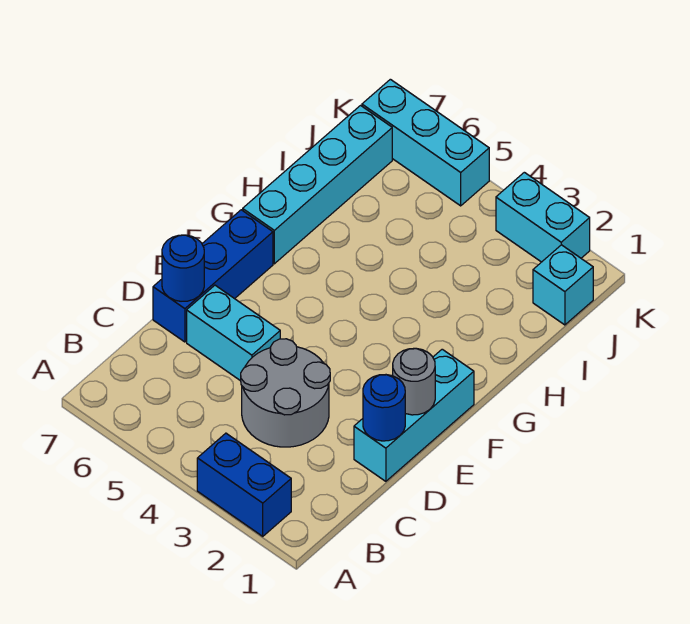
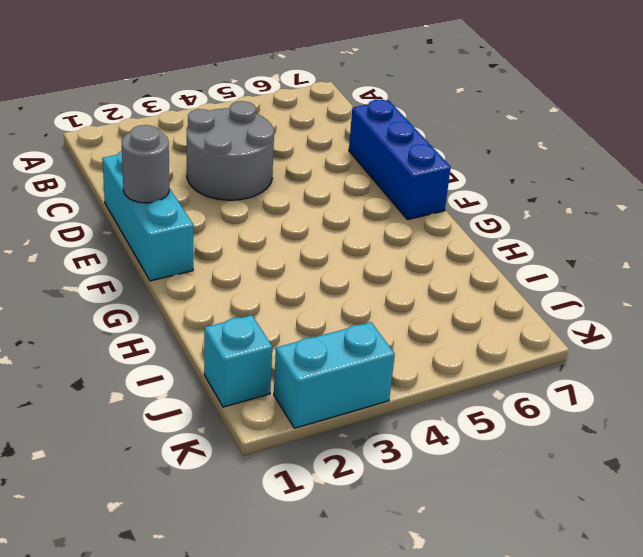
none -> blue 1x2 brick [197,433,291,536]
none -> cyan 1x2 brick [187,285,280,381]
none -> cyan 1x4 brick [243,106,392,264]

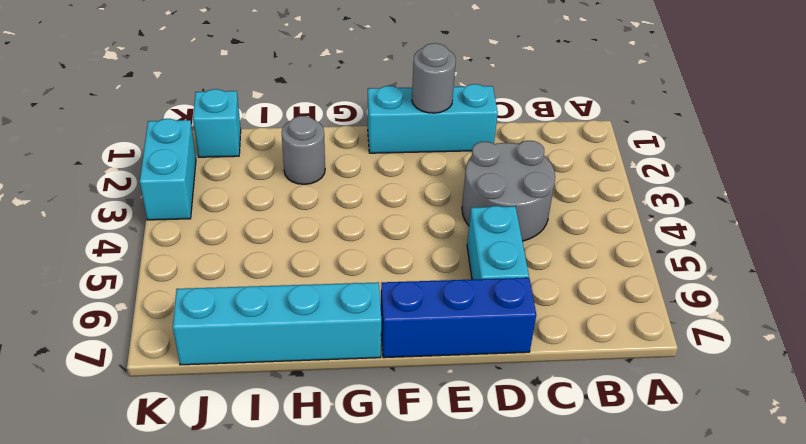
grey 1x1 round brick [282,116,325,184] -> none
none -> blue 1x2 brick [197,433,291,536]
none -> cyan 1x3 brick [362,79,489,206]
none -> blue 1x1 round brick [363,375,405,441]

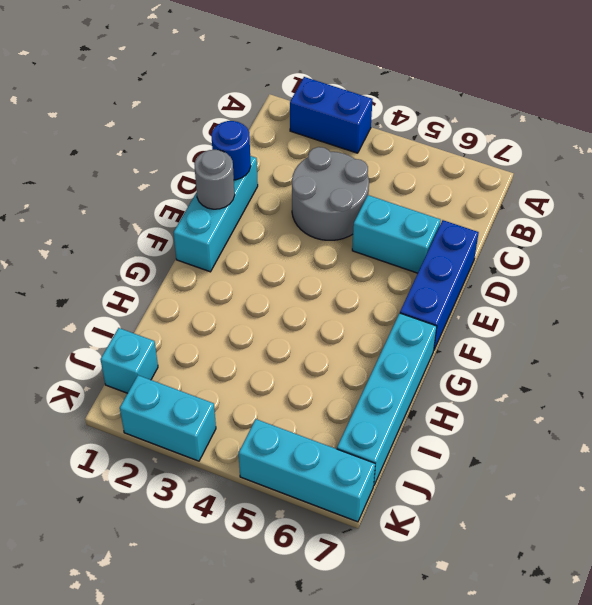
none -> blue 1x1 round brick [162,235,204,301]

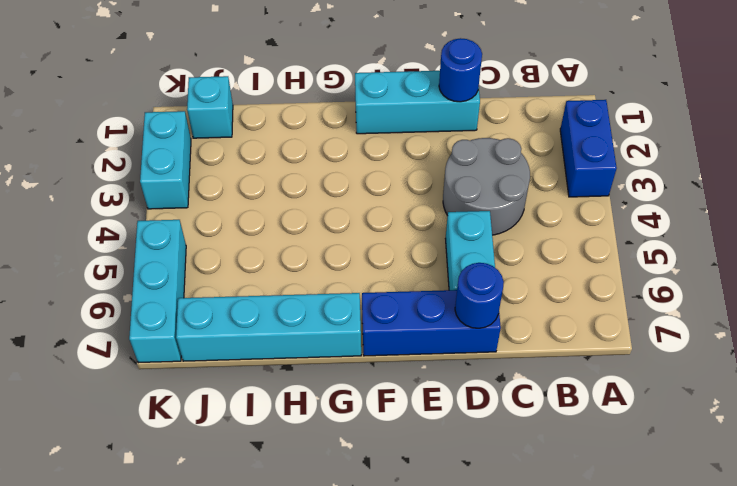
none -> grey 1x1 round brick [393,348,435,415]

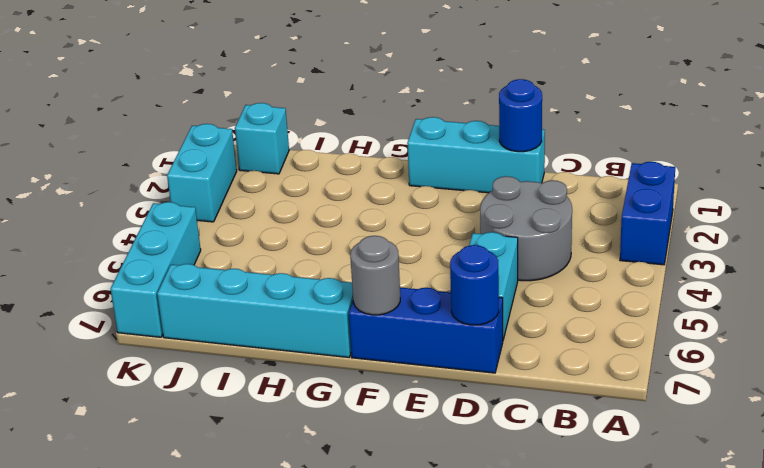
grey 1x1 round brick [350,236,400,315] -> grey 1x1 round brick moved to [393,348,435,415]

